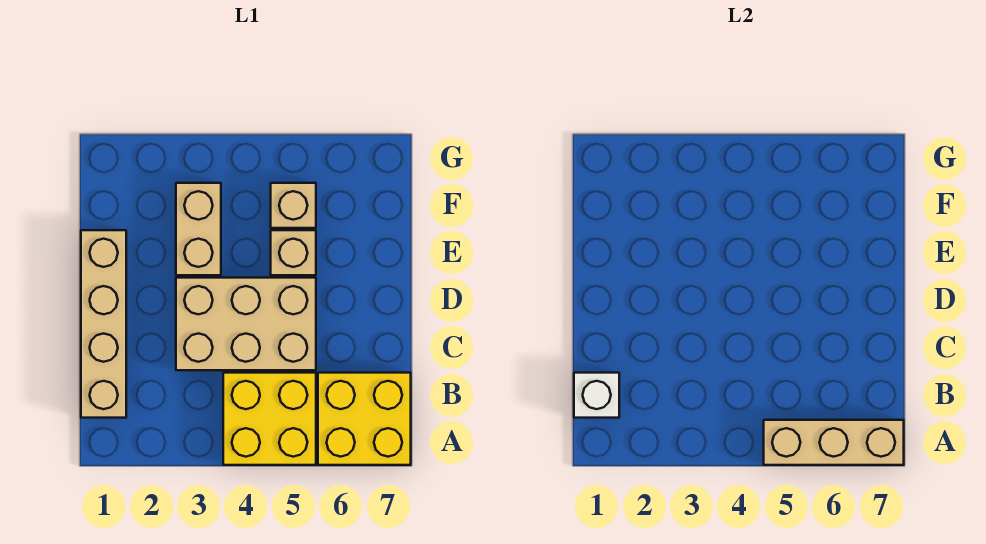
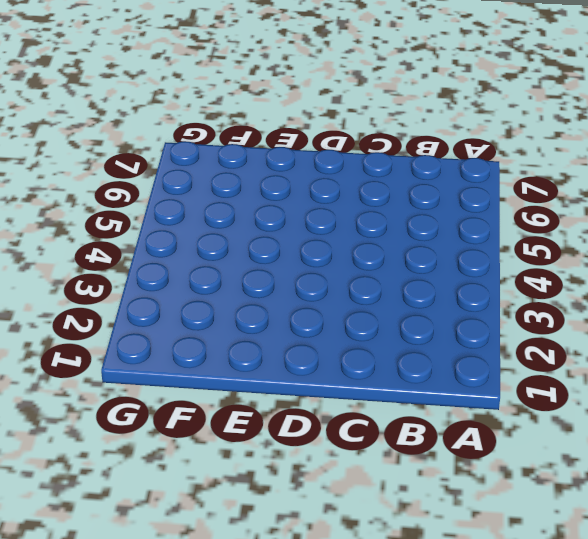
none -> yellow 2x2 brick [223,373,316,465]
none -> yellow 2x2 brick [318,373,411,465]

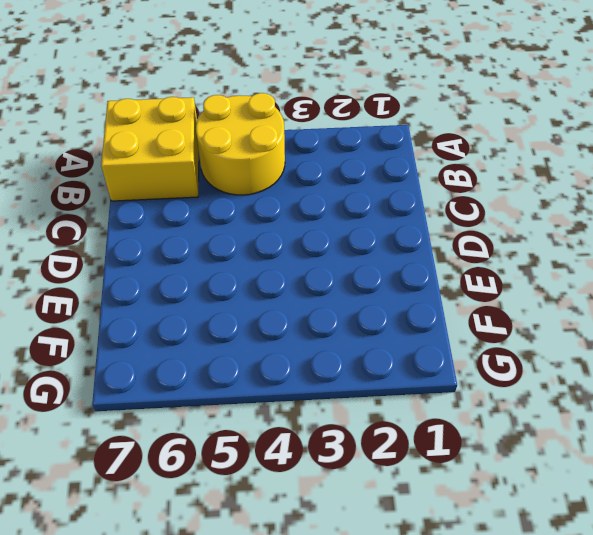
yellow 2x2 round brick [196,93,285,195] -> yellow 2x2 brick [223,373,316,465]
none -> tan 1x4 brick [81,230,126,418]
none -> tan 2x3 brick [176,278,316,370]

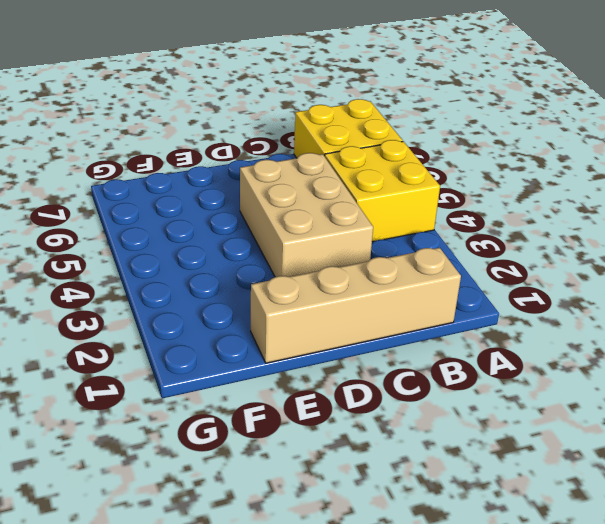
none -> tan 1x2 brick [176,183,221,275]
none -> tan 1x1 brick [271,230,316,275]

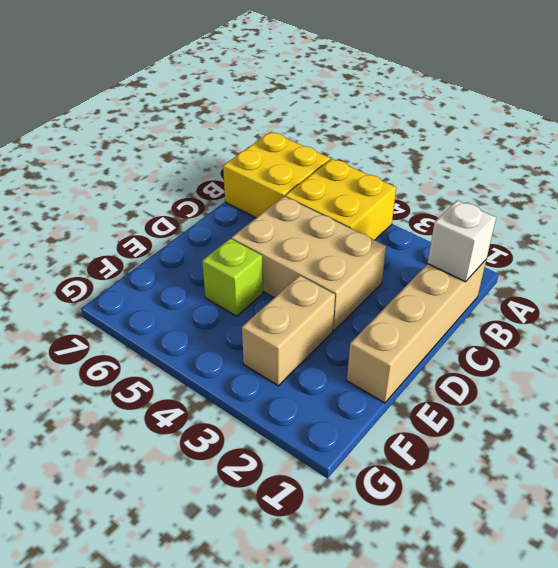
lime 1x1 brick [202,239,263,316] -> tan 1x1 brick [271,230,316,275]
none -> tan 1x1 brick [271,183,316,228]
none -> tan 1x3 brick [764,420,904,465]

